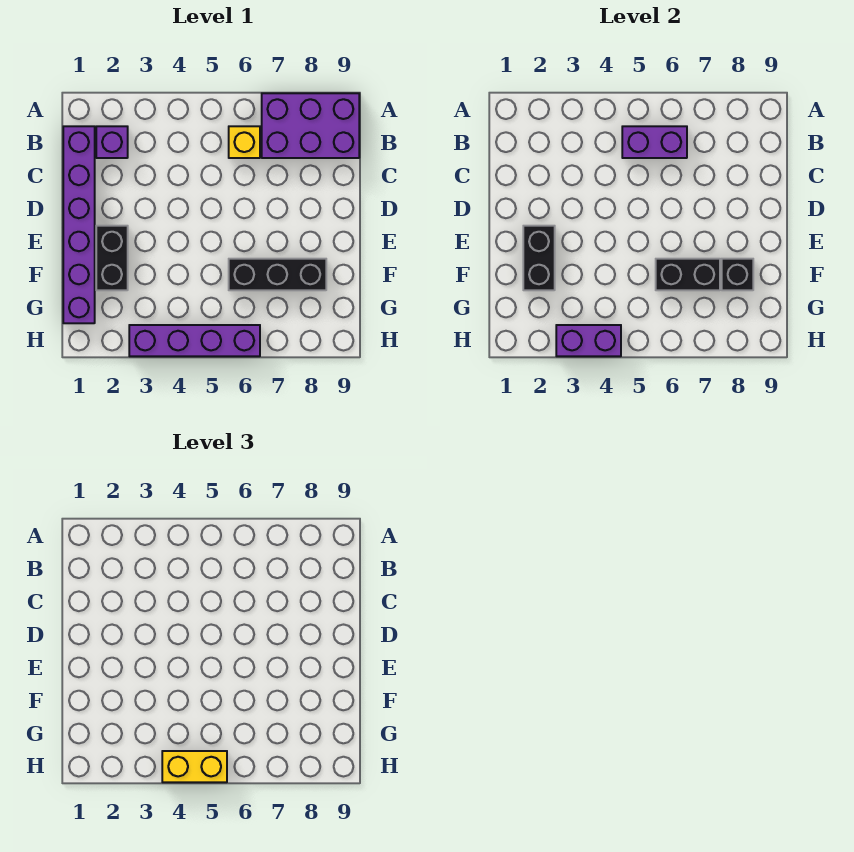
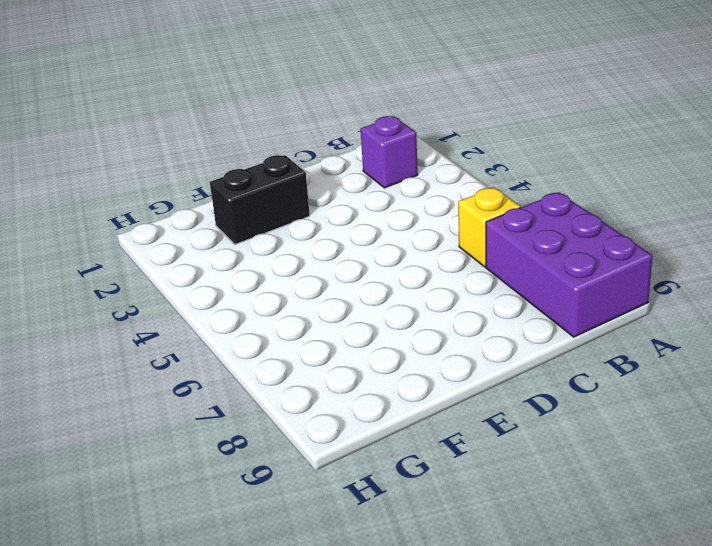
none -> purple 1x6 brick [63,126,95,323]
none -> black 1x3 brick [229,259,326,290]
none -> purple 1x4 brick [129,325,260,356]

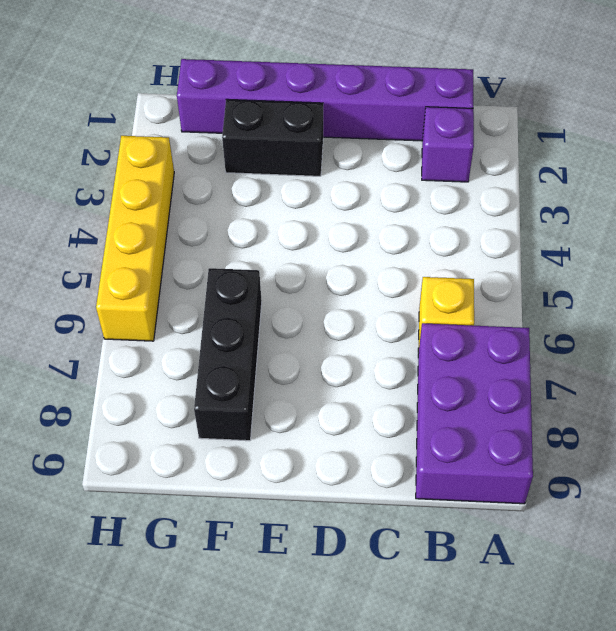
yellow 1x4 brick [96,136,174,341] -> purple 1x4 brick [129,325,260,356]
none -> purple 1x2 brick [622,126,687,158]
none -> black 1x2 brick [523,226,555,290]
none -> black 1x2 brick [656,259,720,290]

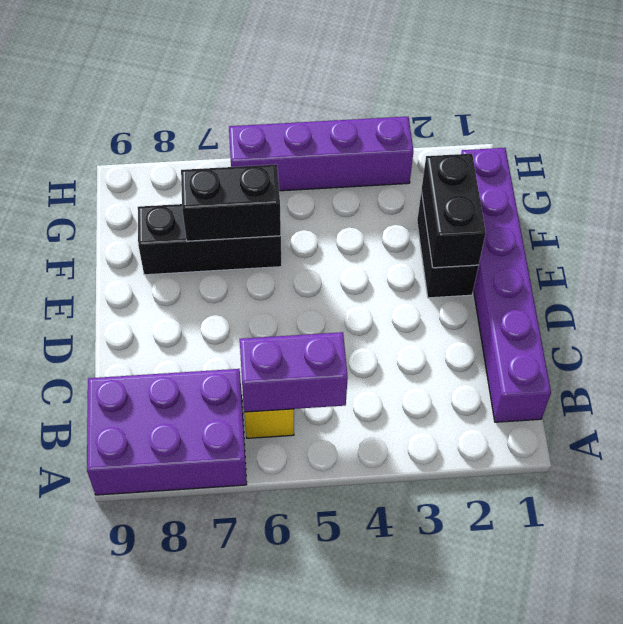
none -> purple 1x1 brick [96,126,128,158]
none -> black 1x1 brick [722,259,753,290]
none -> purple 1x2 brick [556,325,621,356]

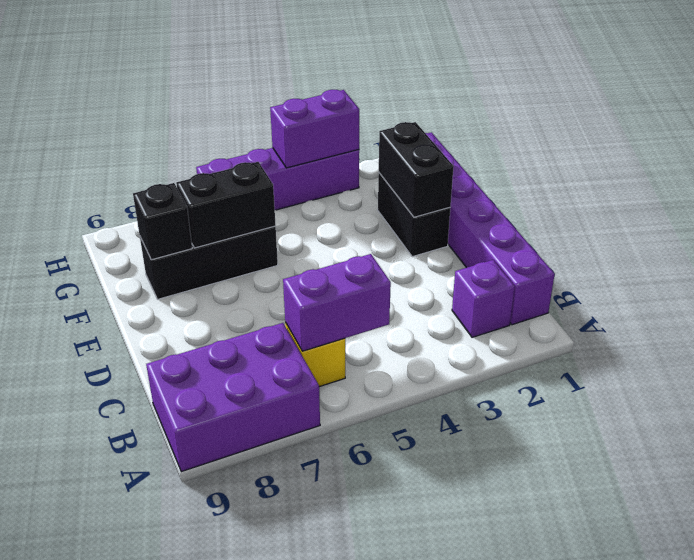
none -> yellow 1x2 brick [162,751,227,782]

